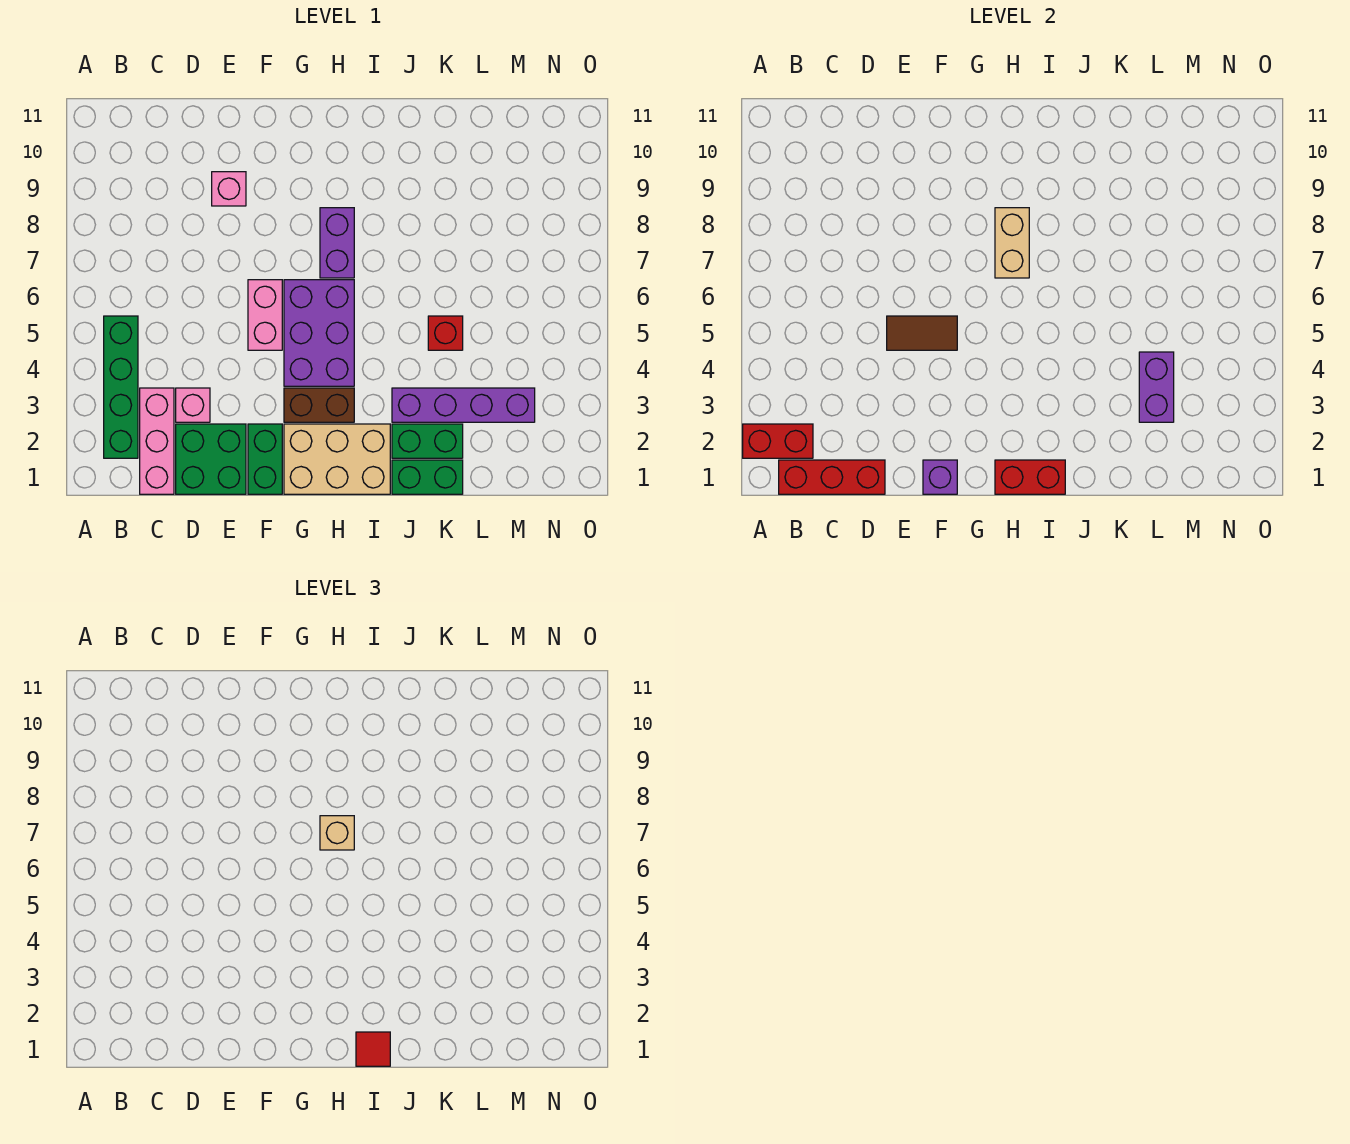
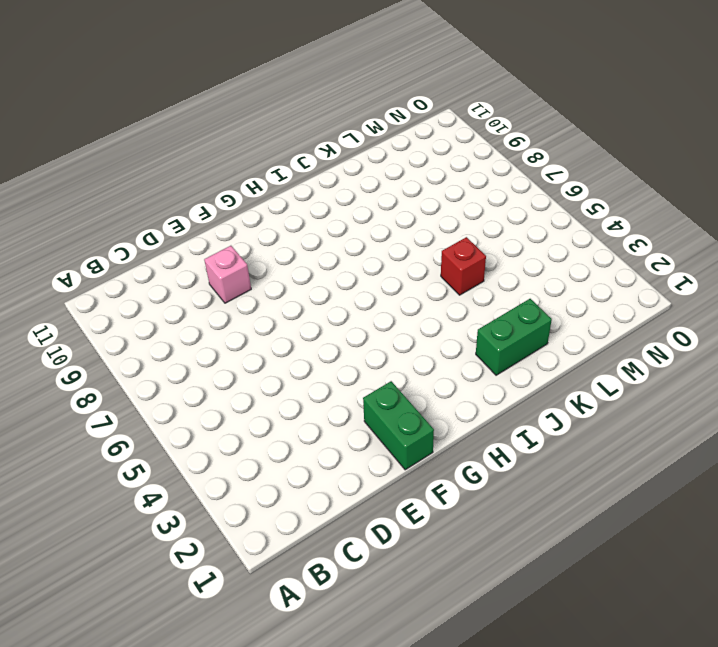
none -> green 1x4 brick [104,316,138,458]
none -> pink 1x3 brick [140,388,174,494]
none -> green 2x2 brick [176,424,246,494]

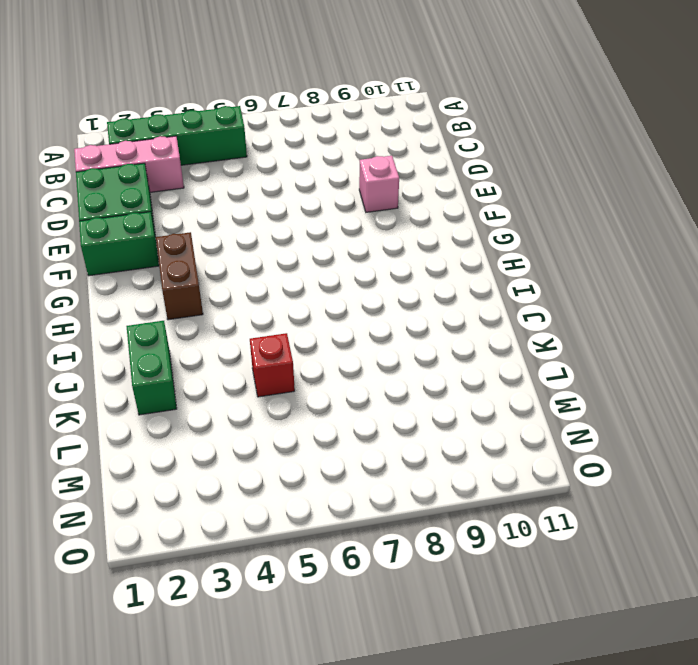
none -> pink 1x1 brick [176,388,210,422]
none -> pink 1x2 brick [248,280,282,350]
none -> tan 2x3 brick [284,424,390,494]

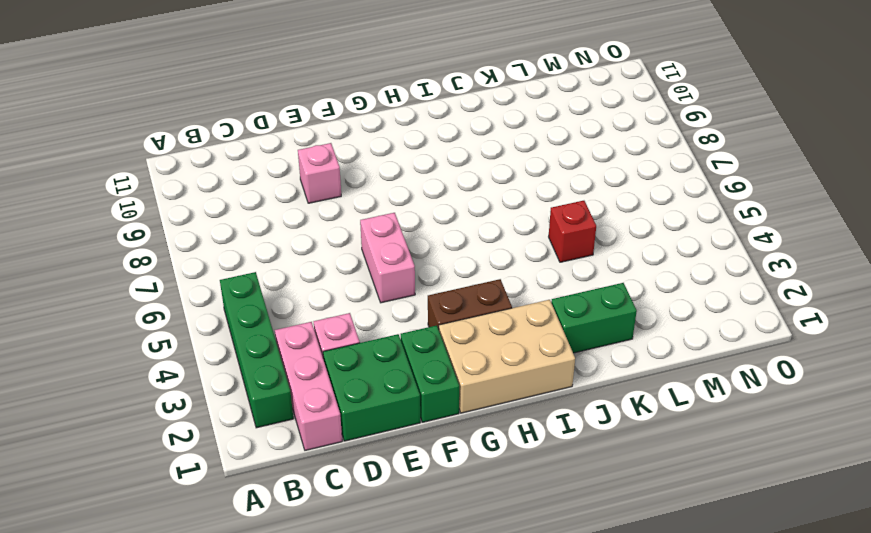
none -> purple 2x3 brick [284,280,354,386]
none -> purple 1x2 brick [320,208,354,278]
none -> green 1x2 brick [392,460,463,494]

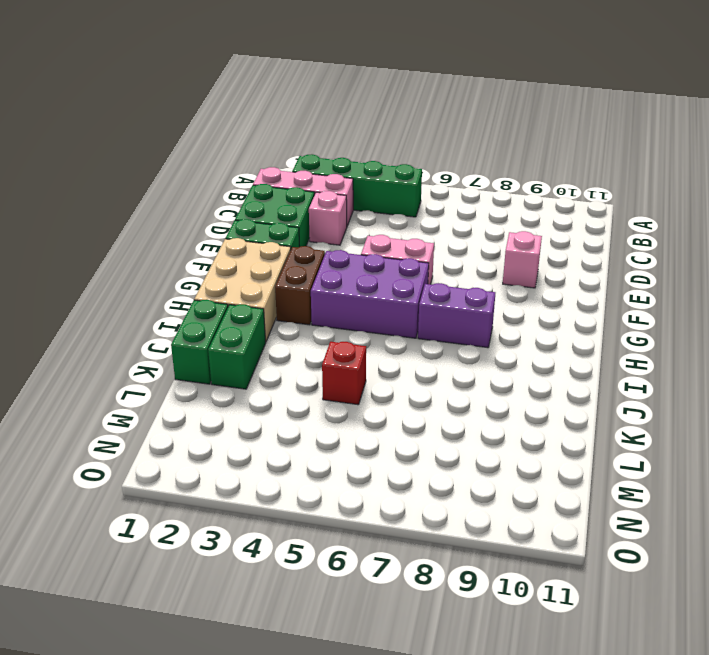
none -> purple 1x4 brick [392,388,535,422]
none -> red 1x2 brick [743,424,813,458]
none -> red 1x3 brick [779,460,885,494]

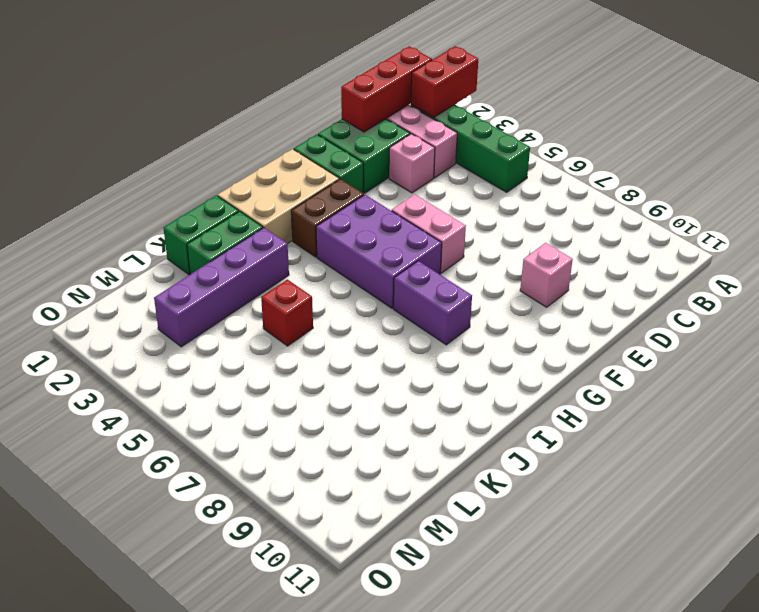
none -> brown 1x2 tile [887,316,957,350]
none -> purple 1x1 brick [923,460,957,494]
none -> red 1x2 brick [995,460,1065,494]

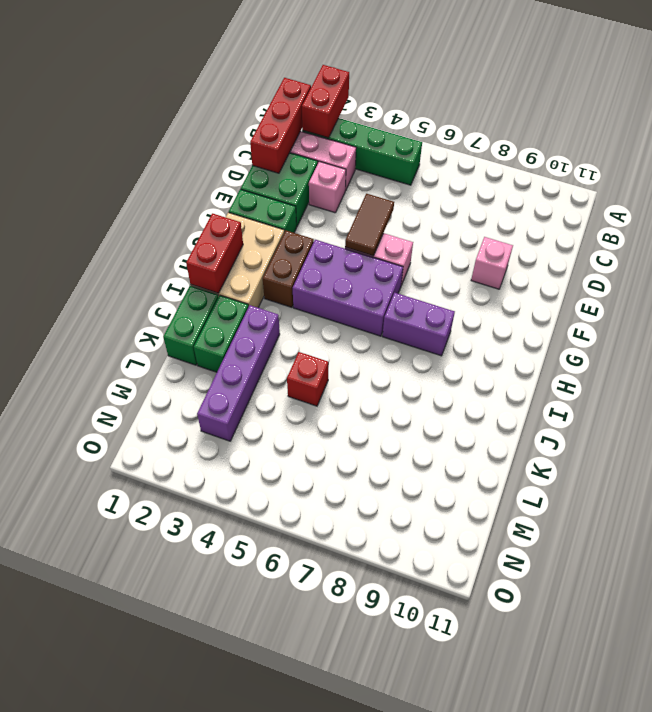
none -> purple 1x1 brick [923,460,957,494]
none -> tan 1x2 brick [995,208,1029,278]
none -> purple 1x2 brick [1139,352,1174,422]

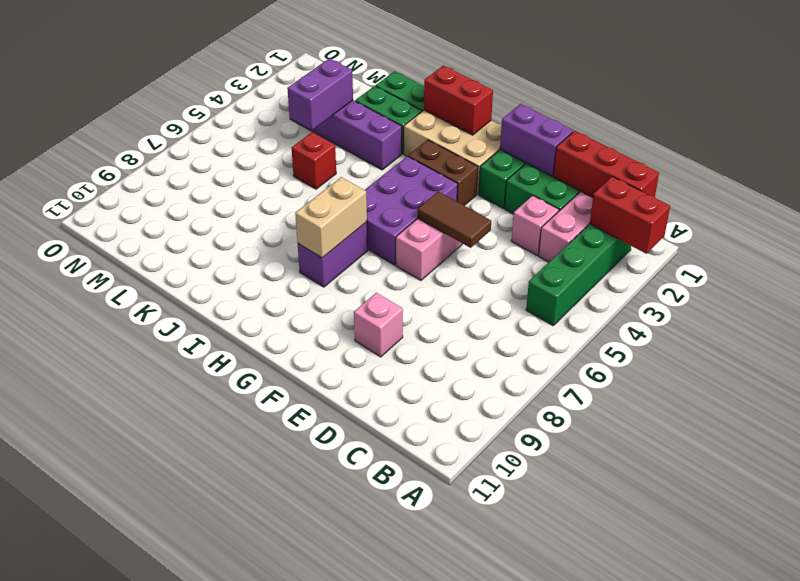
purple 1x2 brick [500,104,574,176] -> purple 1x1 brick [923,460,957,494]
none -> tan 1x1 brick [320,816,354,850]
none -> red 1x1 tile [356,1032,390,1066]

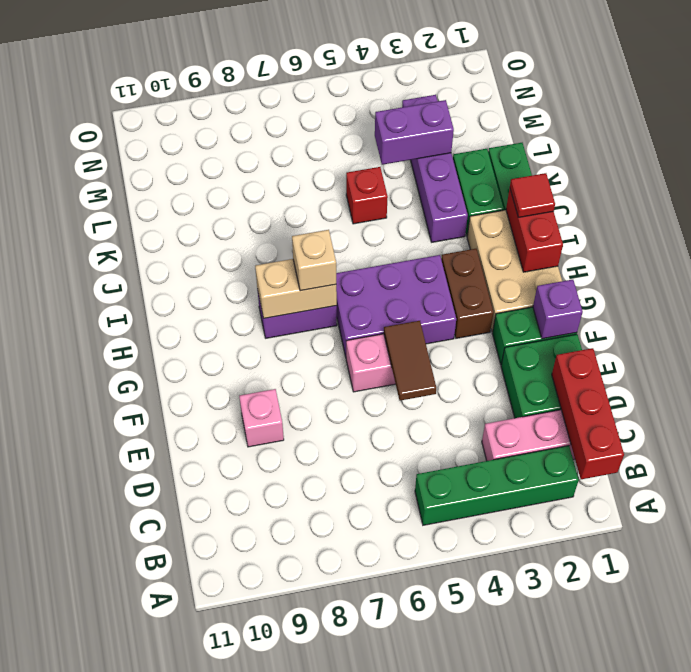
none -> pink 1x1 brick [176,388,210,422]
none -> red 1x2 brick [743,424,813,458]

